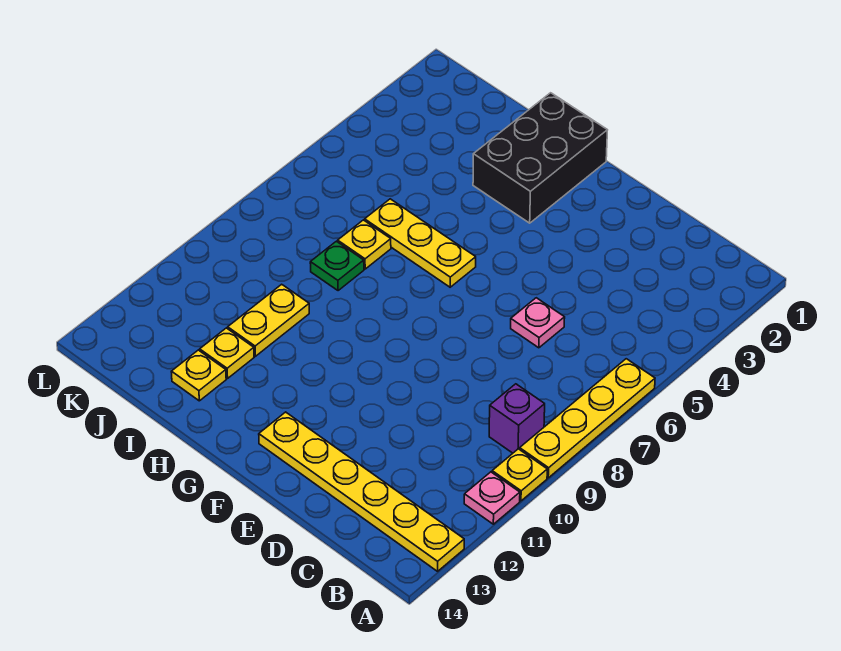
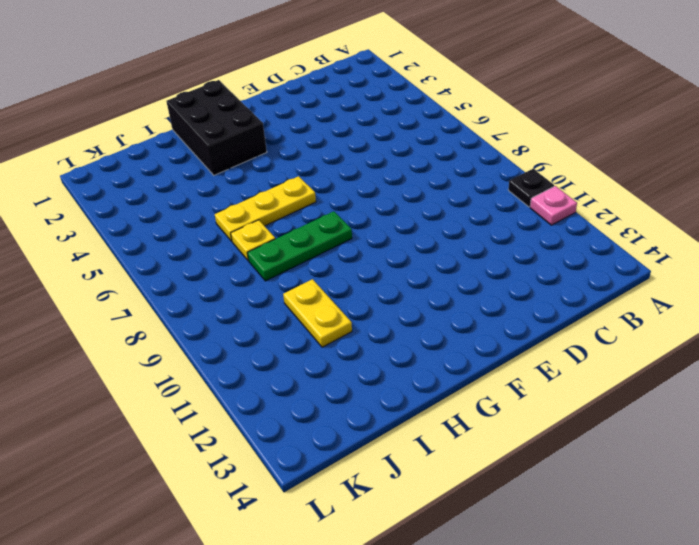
black 1x1 plate [508,169,554,207] -> yellow 1x1 plate [492,449,547,501]
green 1x3 plate [248,211,352,281] -> green 1x1 plate [310,241,364,291]
none -> yellow 1x4 plate [520,359,655,478]
none -> yellow 1x6 plate [259,412,464,571]
none -> purple 1x1 brick [489,384,545,453]

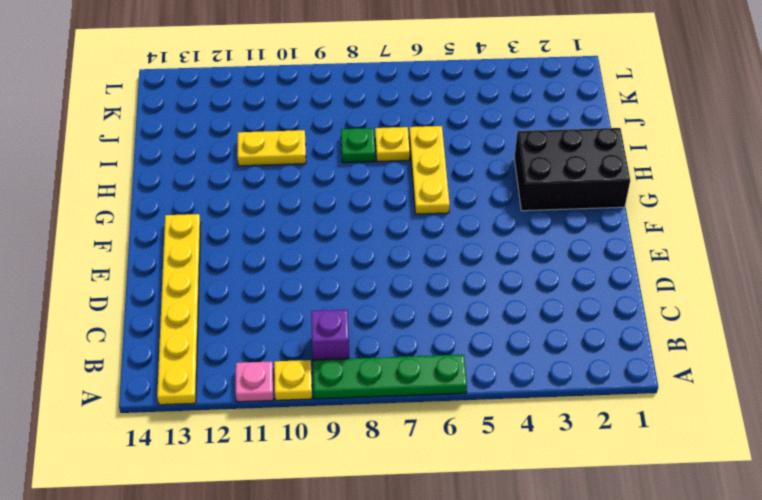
green 1x4 plate [313,354,467,399] -> yellow 1x4 plate [520,359,655,478]
none -> pink 1x1 plate [511,298,565,348]
none -> yellow 1x1 plate [200,328,254,378]
none -> yellow 1x1 plate [171,350,226,401]

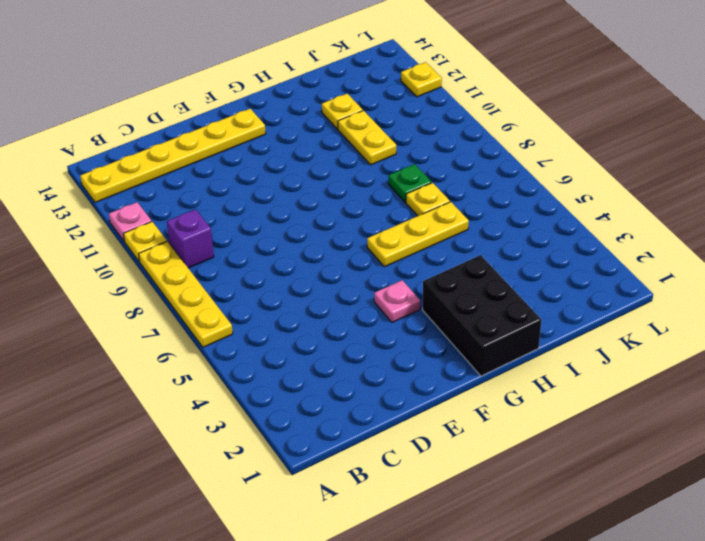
pink 1x1 plate [374,280,420,322] -> pink 1x1 plate moved to [511,298,565,348]
yellow 1x1 plate [401,62,442,97] -> yellow 1x1 plate moved to [171,350,226,401]

